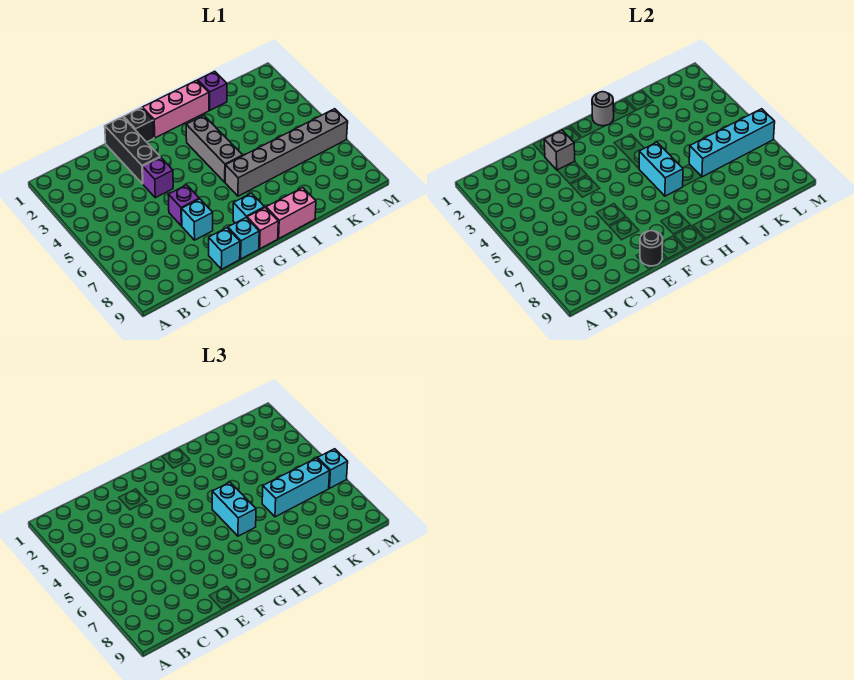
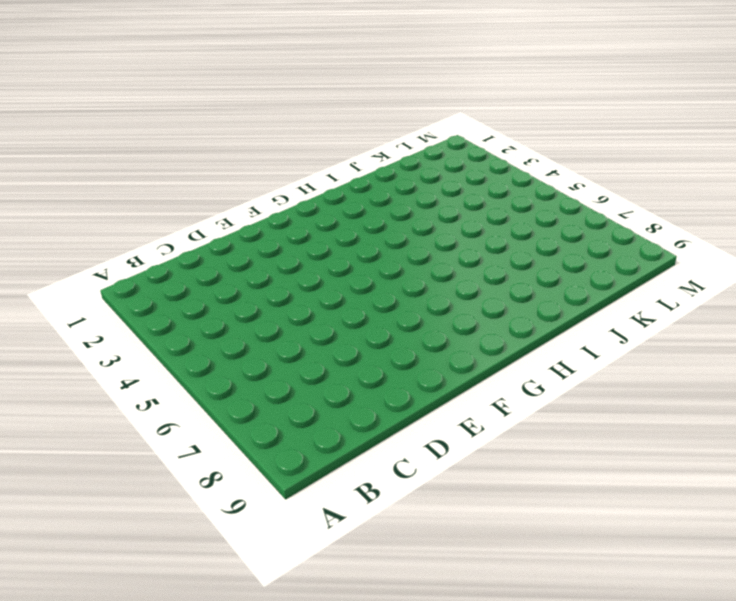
none -> black 1x3 brick [105,117,160,184]
none -> purple 1x1 brick [143,157,173,198]
none -> purple 1x1 brick [168,185,199,226]

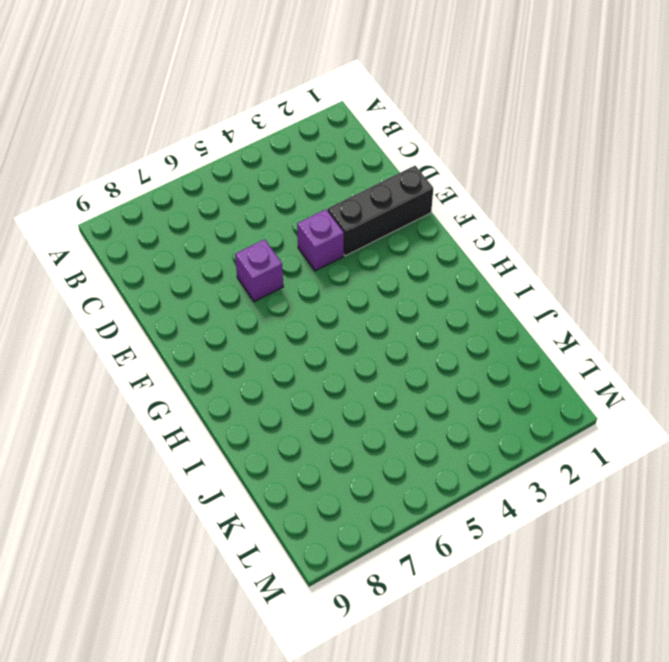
none -> cyan 1x1 brick [182,199,213,240]
none -> cyan 1x1 brick [209,228,240,269]
none -> black 1x1 brick [124,108,154,142]

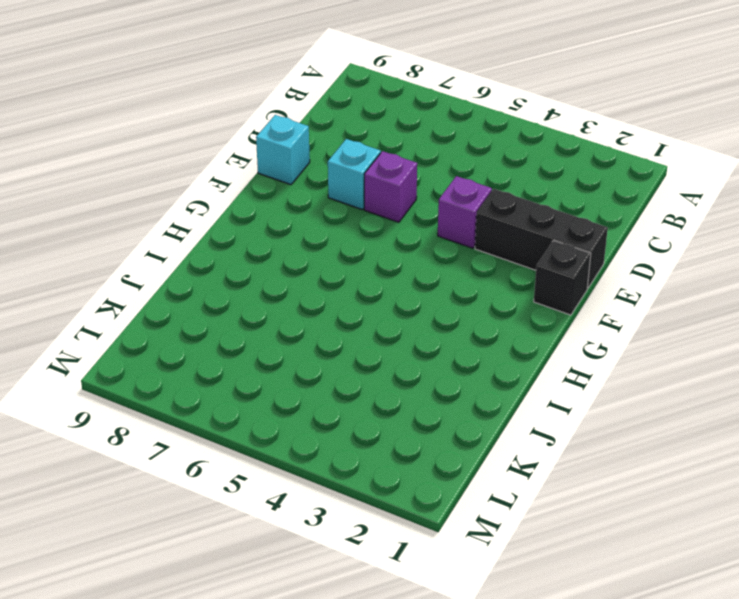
none -> cyan 1x1 brick [228,218,259,259]
none -> pink 1x3 brick [142,80,209,138]
none -> cyan 1x1 brick [233,193,265,223]

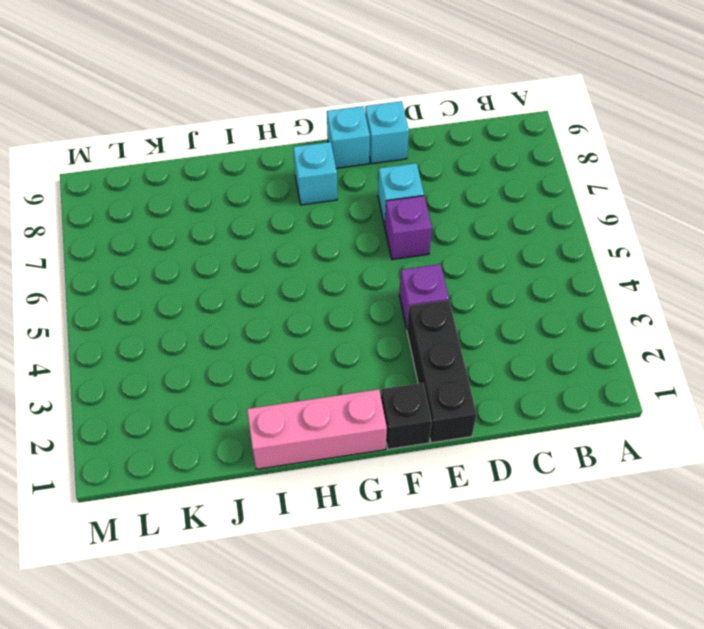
none -> pink 1x1 brick [247,208,278,249]
none -> grey 1x3 brick [186,116,243,182]
none -> grey 1x6 brick [225,109,348,196]

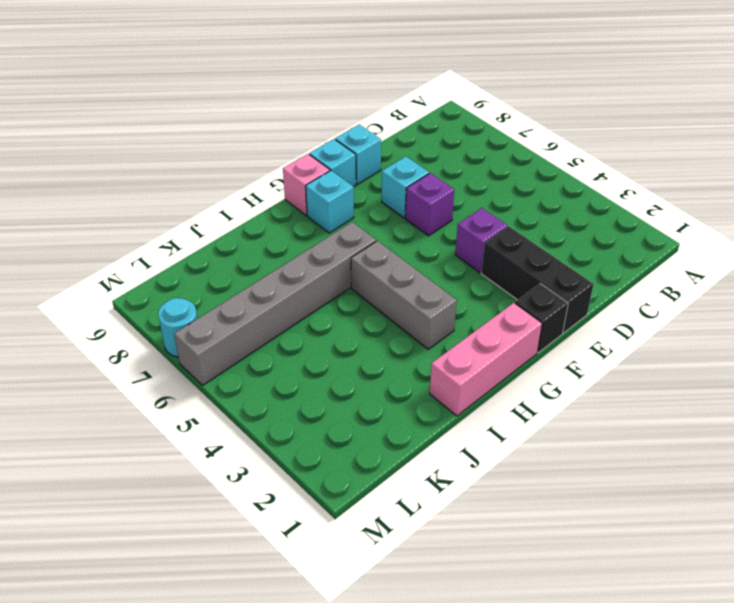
cyan 1x1 round brick [158,298,197,357] -> none
none -> pink 1x2 brick [266,188,316,238]
none -> purple 1x1 brick [198,71,227,110]
none -> grey 1x1 brick [544,130,575,170]

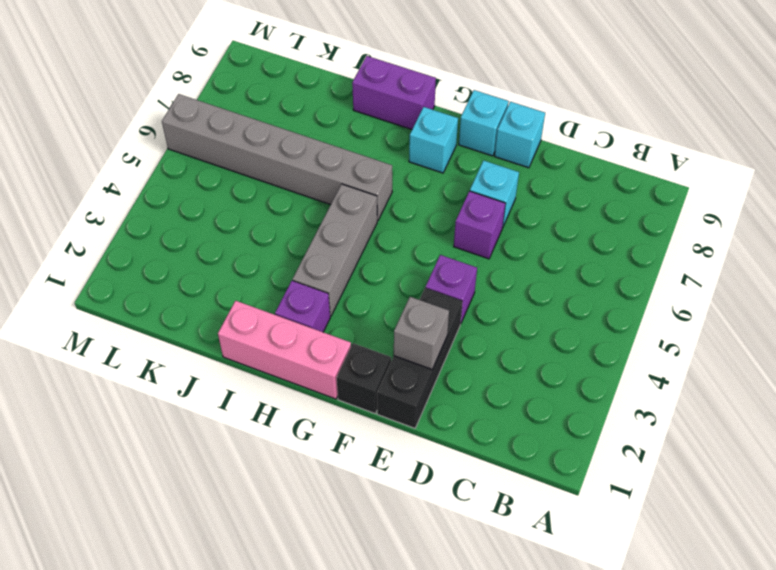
purple 1x1 brick [275,281,330,332] -> purple 1x1 brick moved to [198,71,227,110]
purple 1x2 brick [352,56,436,129] -> pink 1x2 brick [266,188,316,238]
none -> pink 1x1 brick [247,208,278,249]
none -> black 1x1 round brick [640,231,663,266]
none -> grey 1x1 round brick [592,92,614,126]

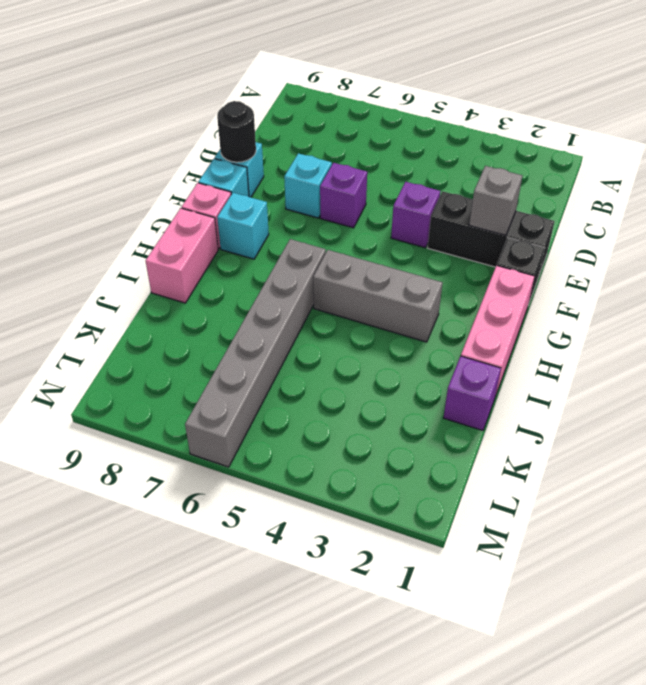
none -> grey 1x1 round brick [592,92,614,126]
none -> cyan 1x2 brick [639,142,683,196]
none -> cyan 1x4 brick [689,109,775,177]

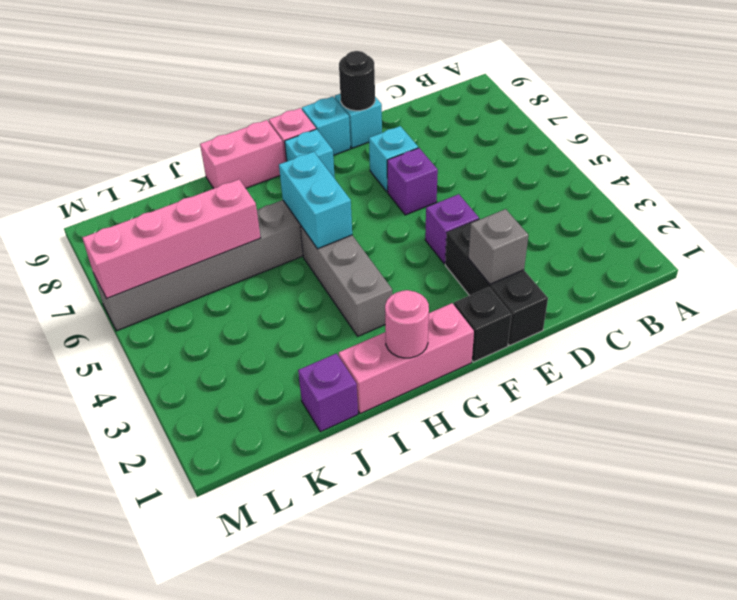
pink 1x1 round brick [385,290,429,358] -> grey 1x1 round brick [592,92,614,126]
pink 1x4 brick [82,179,260,298] -> cyan 1x4 brick [689,109,775,177]
none -> cyan 1x2 brick [212,482,256,536]
none -> cyan 1x3 brick [262,458,330,517]
none -> cyan 1x1 brick [317,449,348,488]

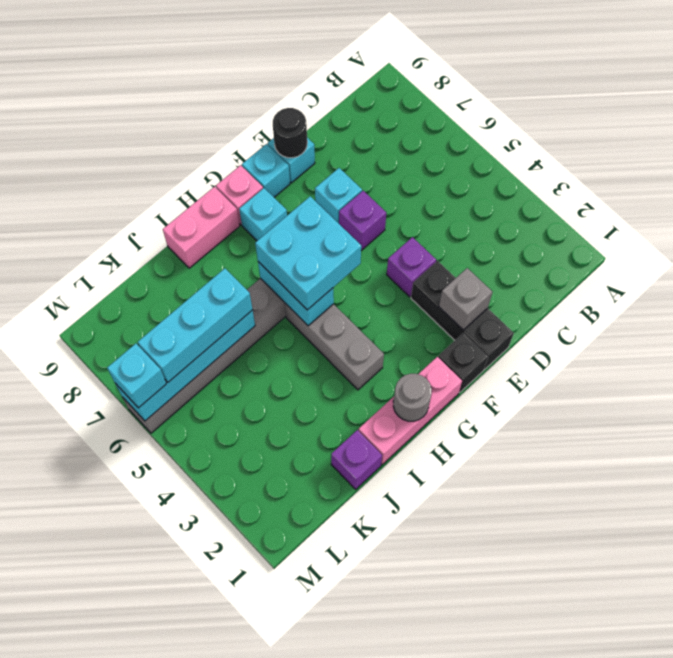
cyan 2x2 brick [255,196,361,310] -> cyan 1x2 brick [212,482,256,536]

